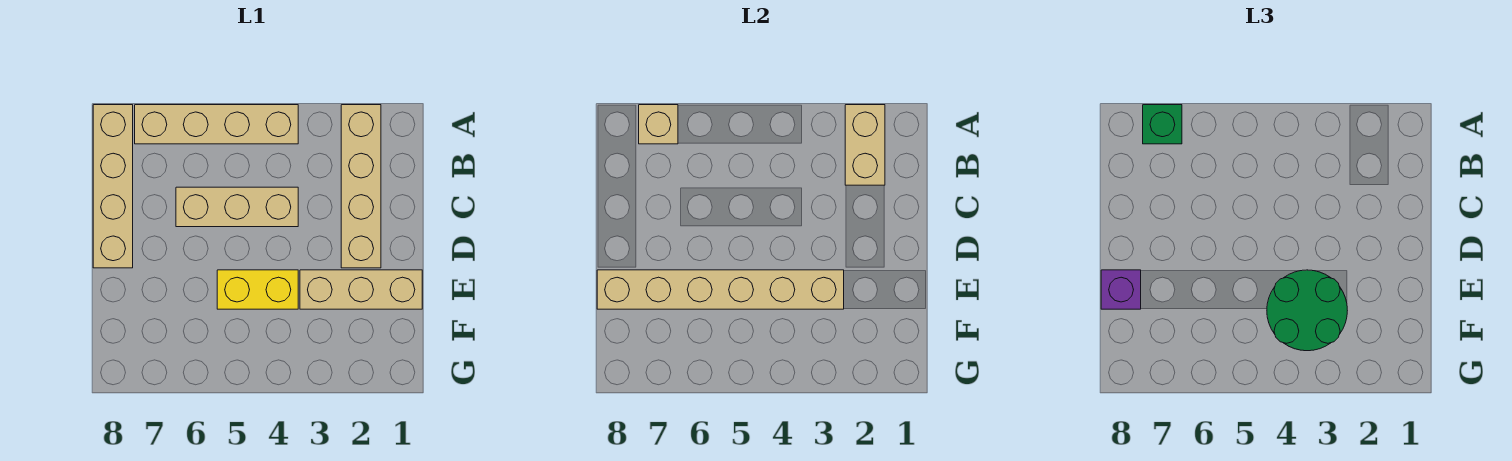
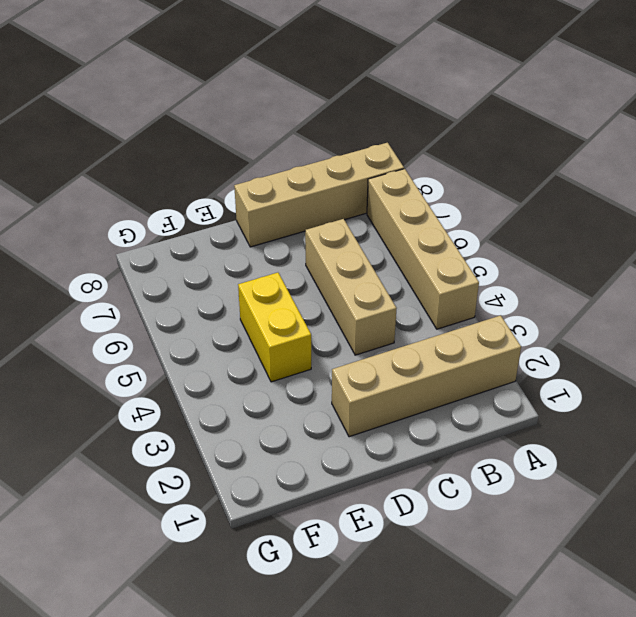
none -> tan 1x3 brick [300,270,422,309]
none -> tan 1x2 brick [845,105,885,185]
none -> tan 1x1 brick [639,105,678,144]

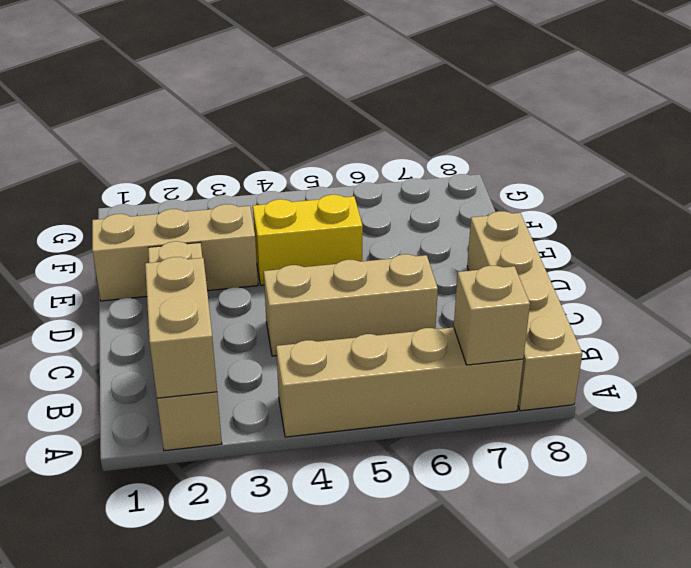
none -> tan 1x6 brick [597,270,844,309]
none -> green 1x1 brick [1143,105,1182,144]
none -> green 2x2 round brick [1267,270,1347,351]

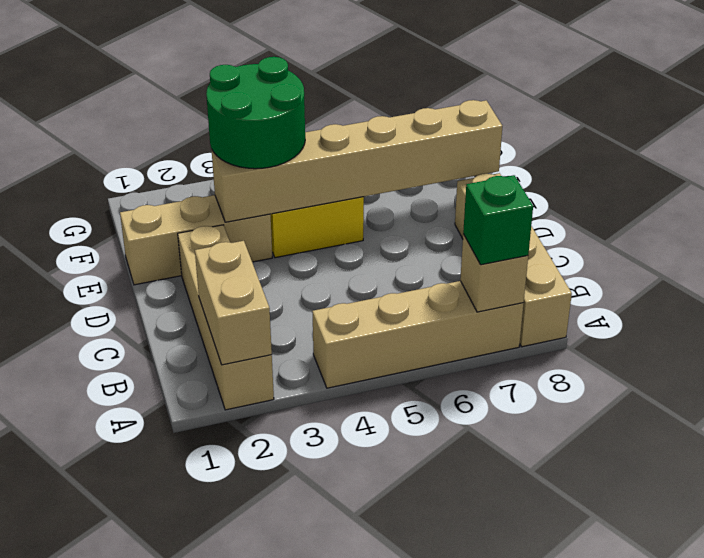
none -> tan 1x3 brick [176,187,298,227]
none -> purple 1x1 brick [1101,270,1141,309]

